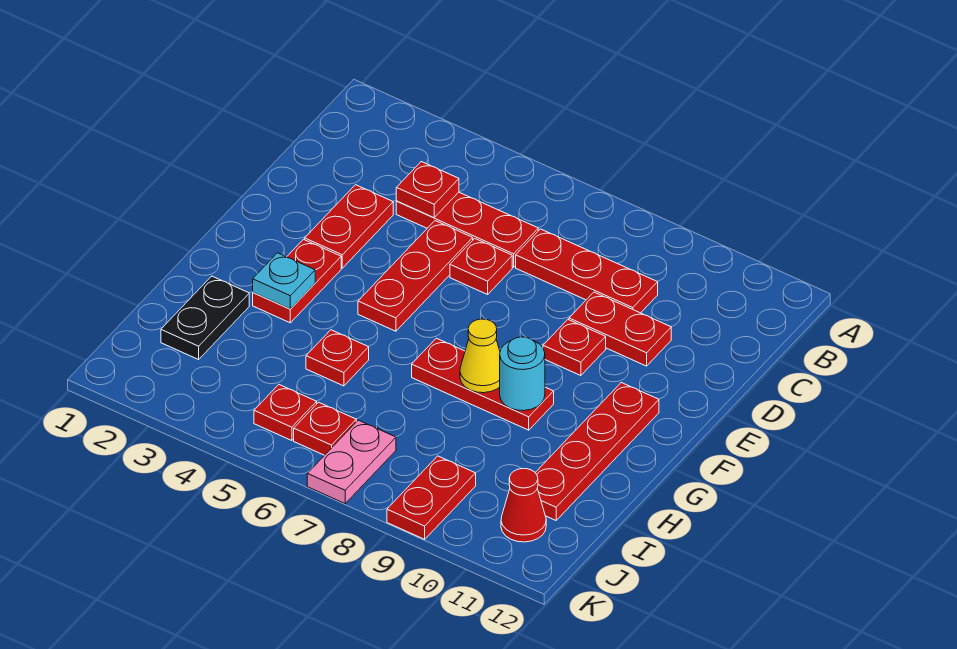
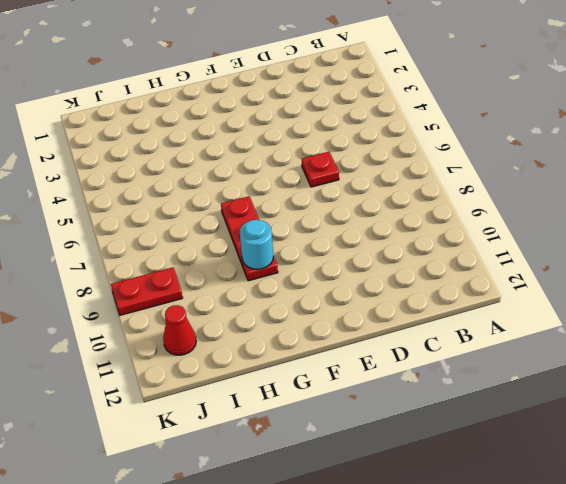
none -> red 1x3 plate [396,192,538,267]
none -> red 1x3 plate [516,229,658,313]
none -> red 1x2 plate [305,185,393,268]

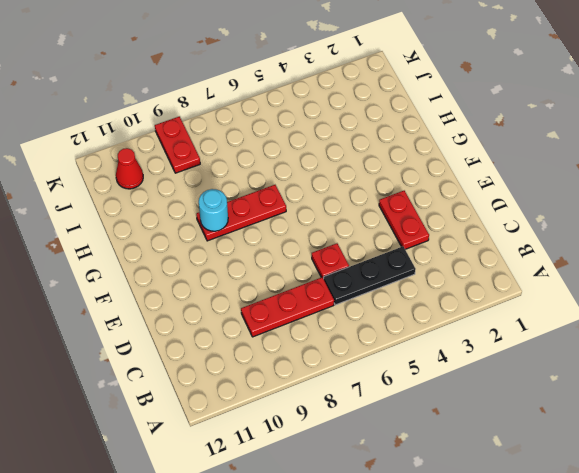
black 1x3 plate [324,246,416,305] -> red 1x3 plate [396,192,538,267]
none -> red 1x3 plate [358,221,473,331]
none -> red 1x2 plate [569,292,671,366]
none -> red 1x1 plate [543,320,606,376]

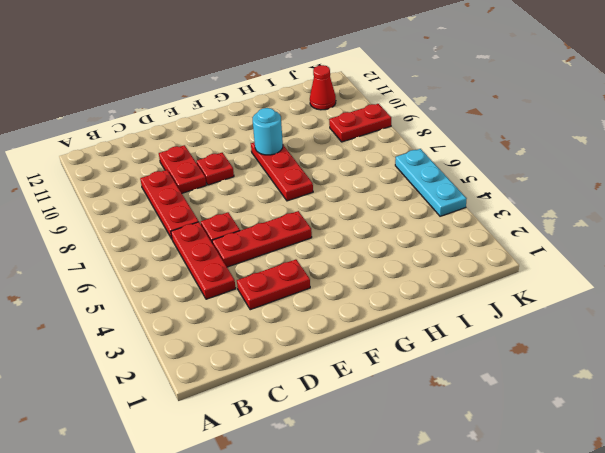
cyan 1x3 plate [395,149,467,216] -> none
none -> red 1x2 plate [253,239,341,323]
none -> red 1x4 plate [535,383,659,520]
none -> black 1x2 plate [161,276,249,360]

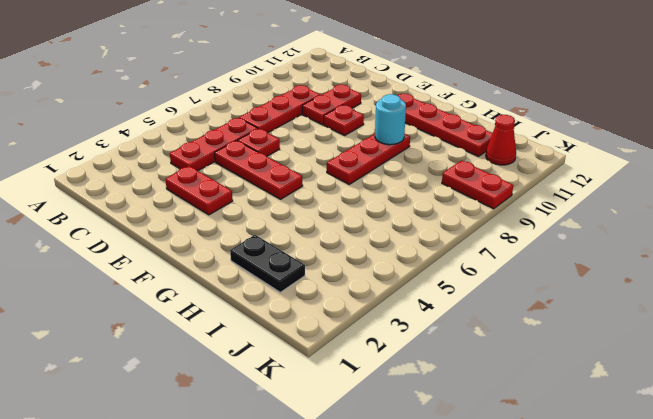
none -> red 1x2 plate [253,239,341,323]
none -> red 1x1 plate [306,330,369,386]
none -> red 1x1 plate [254,385,317,441]

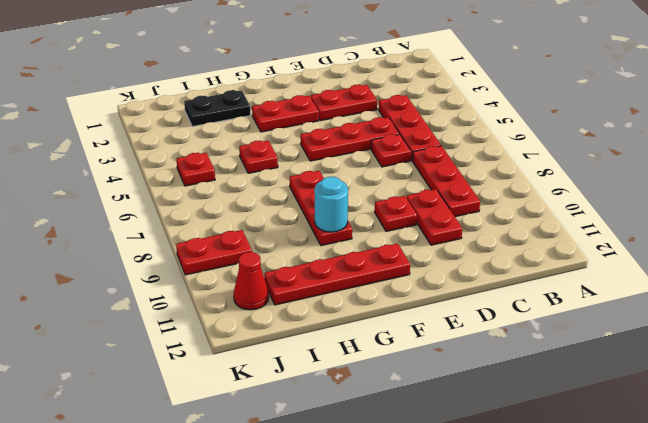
none -> red 1x1 plate [294,402,356,455]
none -> pink 1x2 plate [307,420,396,503]
none -> red 1x1 plate [396,162,459,218]

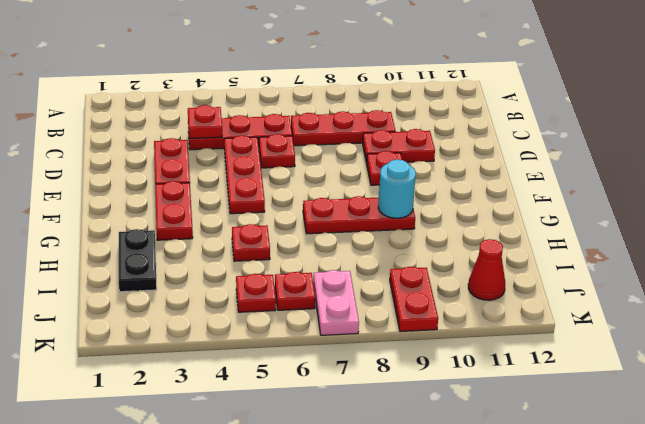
none -> red 1x4 plate [535,383,659,520]
none -> cyan 1x1 plate [253,253,315,309]
none -> yellow 1x1 cone [460,319,500,393]

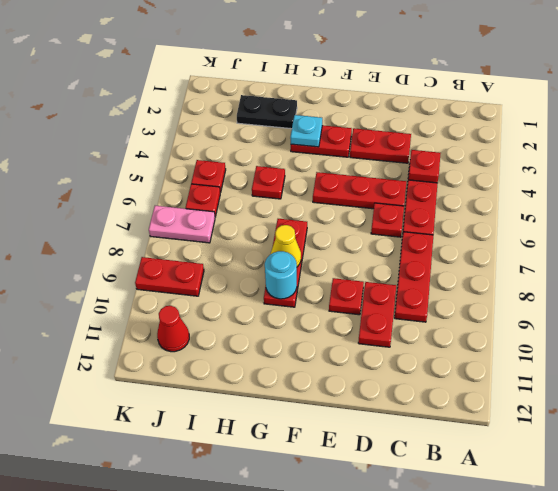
none -> red 1x4 plate [535,383,659,520]

